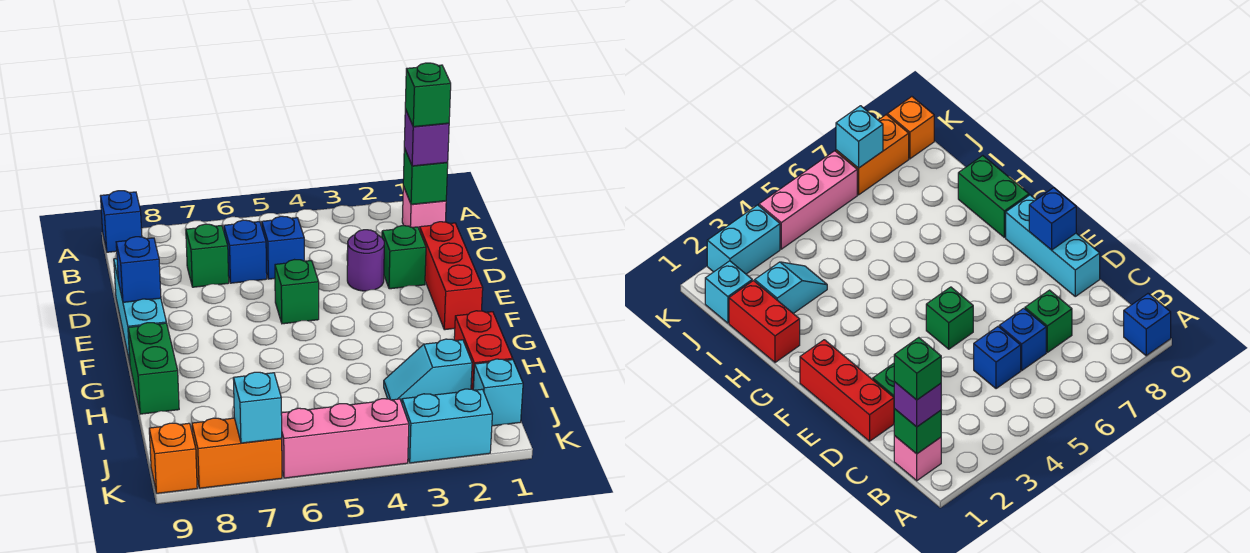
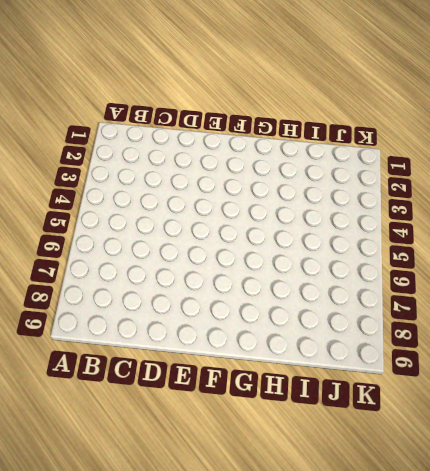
none -> blue 1x1 brick [100,191,142,252]
none -> pink 1x1 brick [402,186,446,230]
none -> blue 1x1 brick [262,216,304,279]

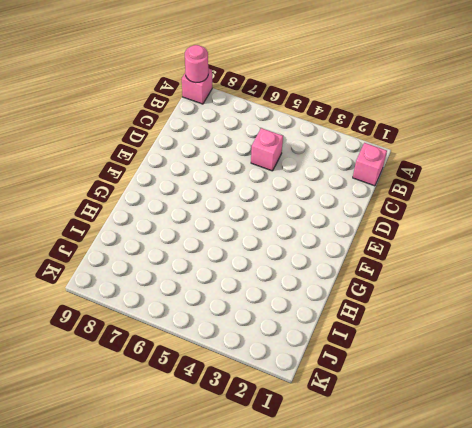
pink 1x1 brick [182,68,212,104] -> blue 1x1 brick [100,191,142,252]
pink 1x1 round brick [185,45,208,83] -> none
pink 1x1 brick [251,128,283,171] -> blue 1x1 brick [262,216,304,279]
none -> blue 1x1 brick [224,220,267,283]
none -> green 1x1 brick [186,224,229,287]
none -> red 1x3 brick [420,222,483,330]

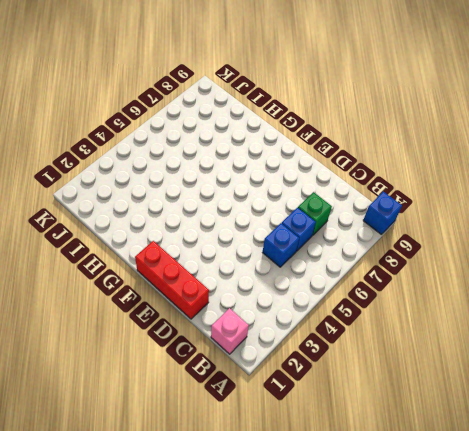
none -> green 1x1 brick [382,226,426,289]
none -> purple 1x1 round brick [347,230,384,291]
none -> cyan 1x3 brick [114,259,166,362]

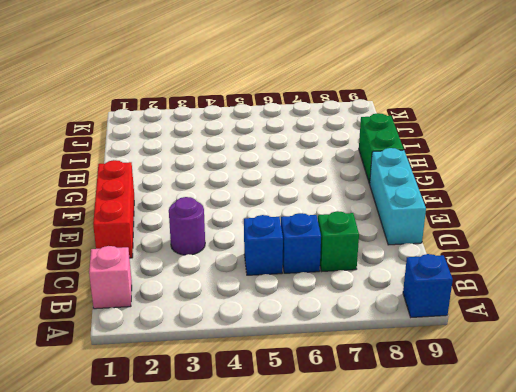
none -> green 1x1 brick [382,226,426,289]
none -> green 1x1 brick [275,260,319,324]
none -> red 1x2 brick [454,311,513,390]

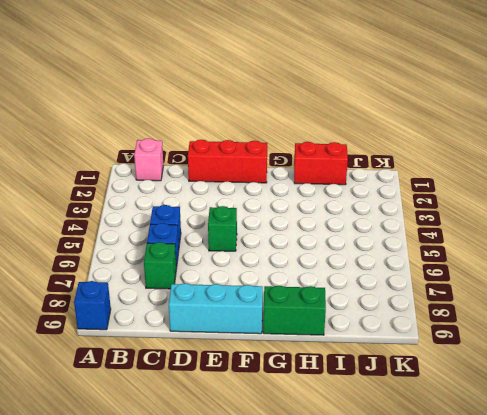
none -> green 1x1 brick [382,226,426,289]
none -> purple 1x1 round brick [347,230,384,291]
none -> cyan 1x2 slope [384,339,472,403]

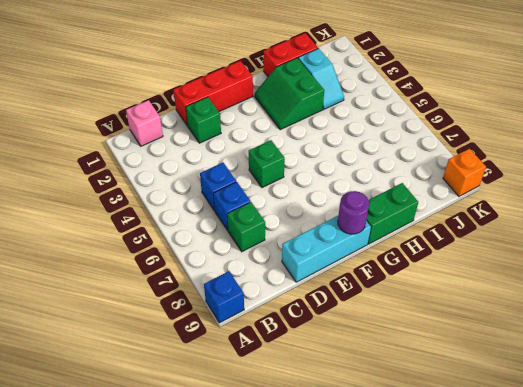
purple 1x1 round brick [338,191,369,234] -> purple 1x1 round brick moved to [347,230,384,291]
green 2x2 slope [255,58,324,130] -> none
none -> cyan 1x1 brick [473,359,523,426]
none -> cyan 1x2 brick [402,389,492,463]
none -> pink 1x3 brick [281,399,409,478]

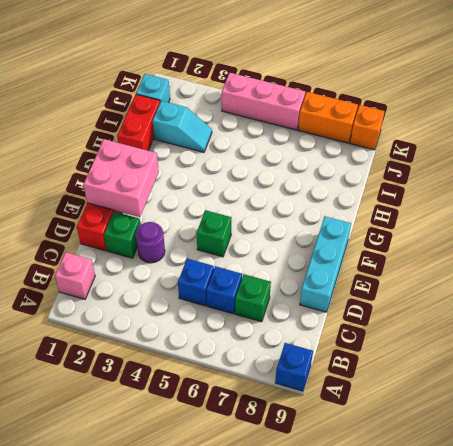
pink 2x2 brick [83,139,159,217] -> none
none -> green 1x2 brick [128,323,179,414]
none -> cyan 1x2 brick [402,389,492,463]
none -> green 1x1 brick [403,148,448,204]

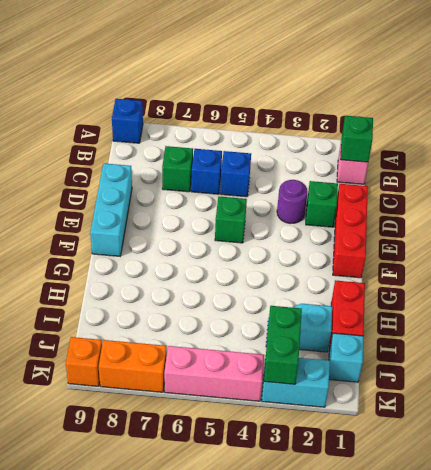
green 1x2 brick [264,306,302,384] -> green 1x2 brick moved to [128,323,179,414]
none -> blue 1x1 brick [116,237,161,302]
none -> cyan 1x1 brick [233,372,282,443]
none -> purple 1x1 brick [404,109,449,166]

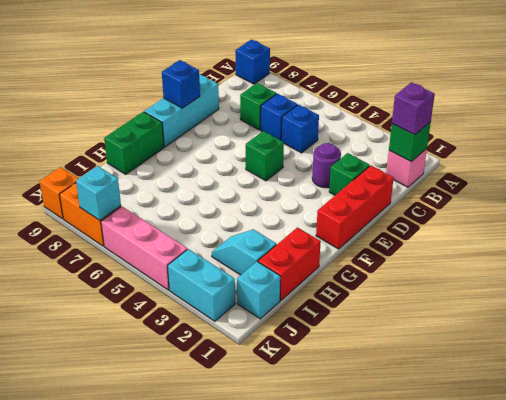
none -> green 1x1 brick [405,63,451,127]

